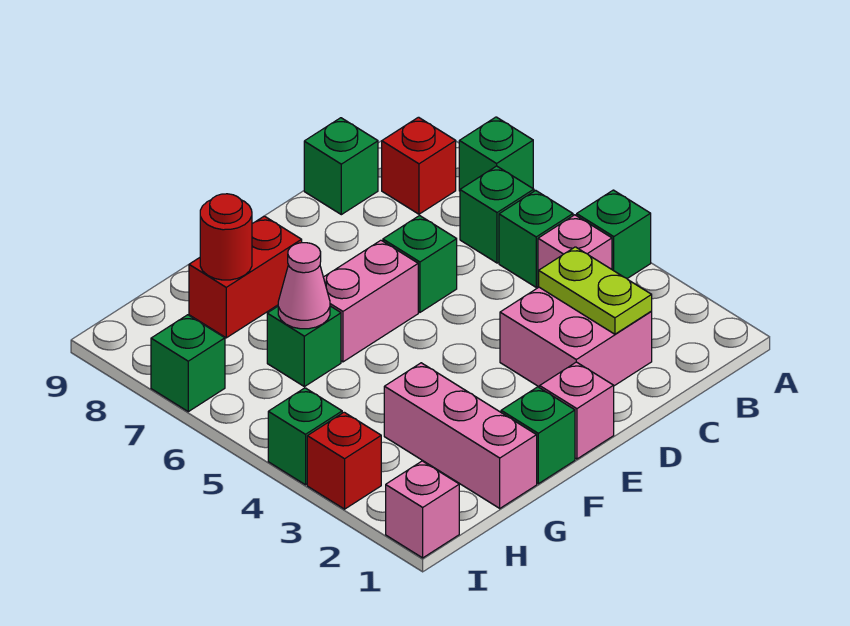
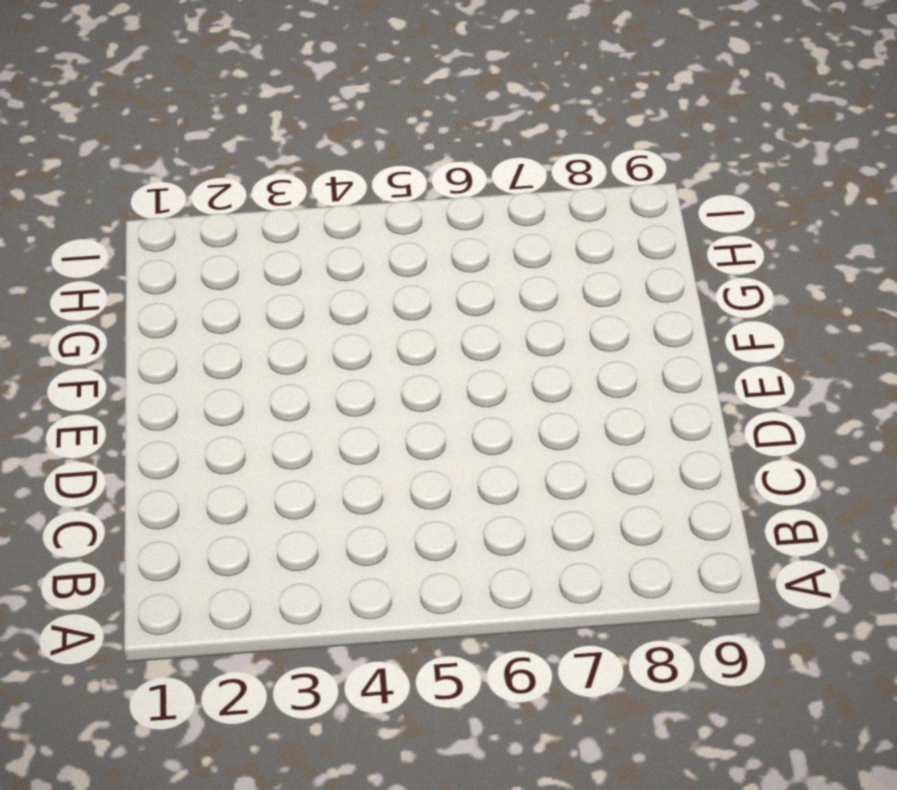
none -> green 1x1 brick [577,190,651,278]
none -> green 1x1 brick [459,117,533,191]
none -> pink 1x1 brick [538,215,612,287]

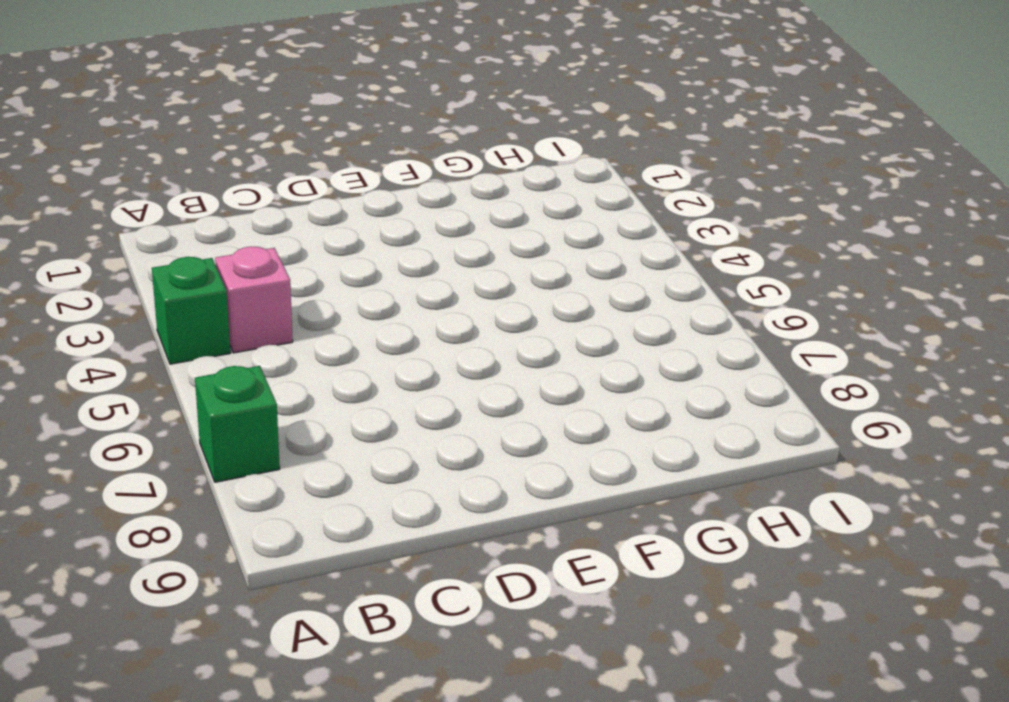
none -> green 1x1 brick [499,190,573,287]
none -> green 1x1 brick [460,166,534,263]
none -> red 1x1 brick [382,117,456,214]

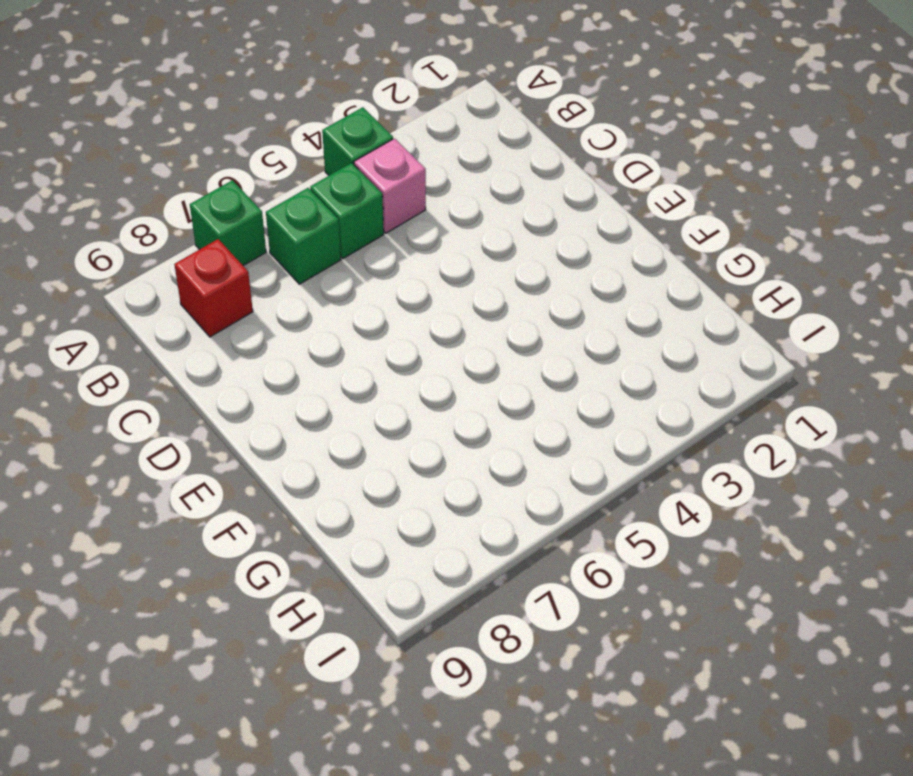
none -> pink 2x2 brick [500,287,652,387]
none -> green 1x1 brick [304,118,378,215]
none -> green 1x1 brick [383,216,457,312]

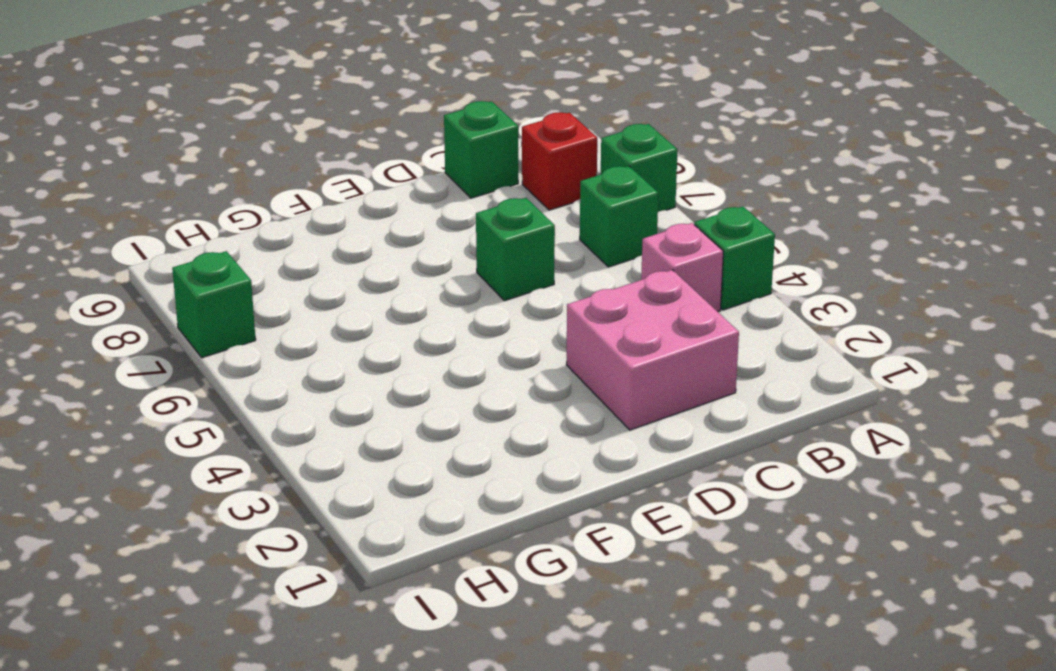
none -> green 1x1 brick [499,190,573,287]
none -> pink 1x1 brick [540,362,614,459]
none -> pink 1x2 brick [323,240,418,362]

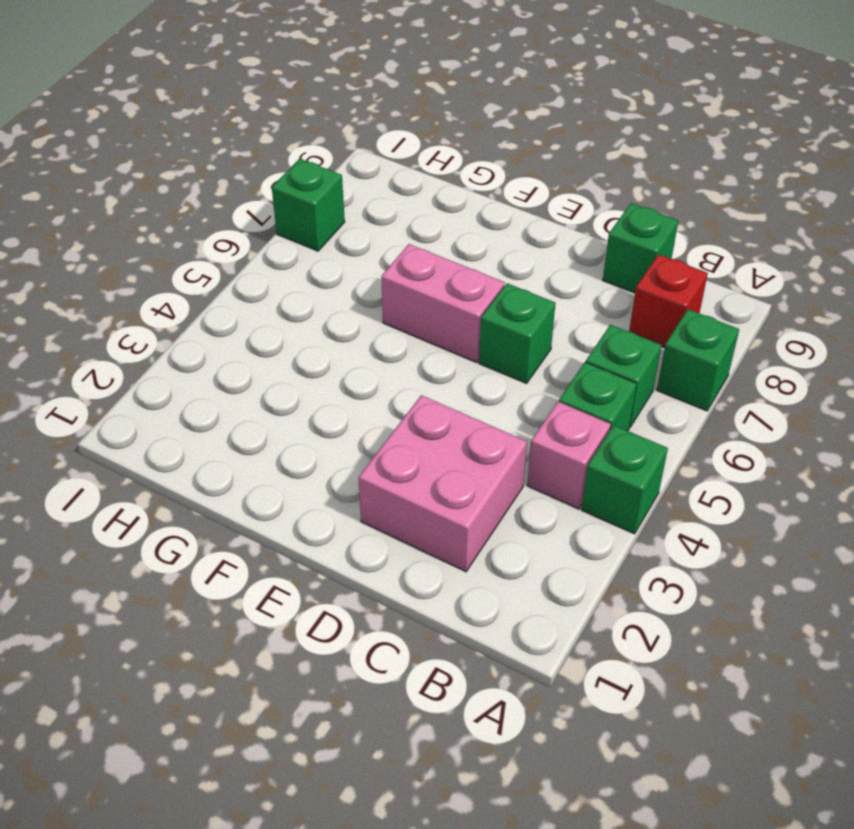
none -> pink 1x1 brick [540,362,614,459]
none -> green 1x1 brick [501,387,575,484]
none -> red 1x2 brick [189,216,302,338]

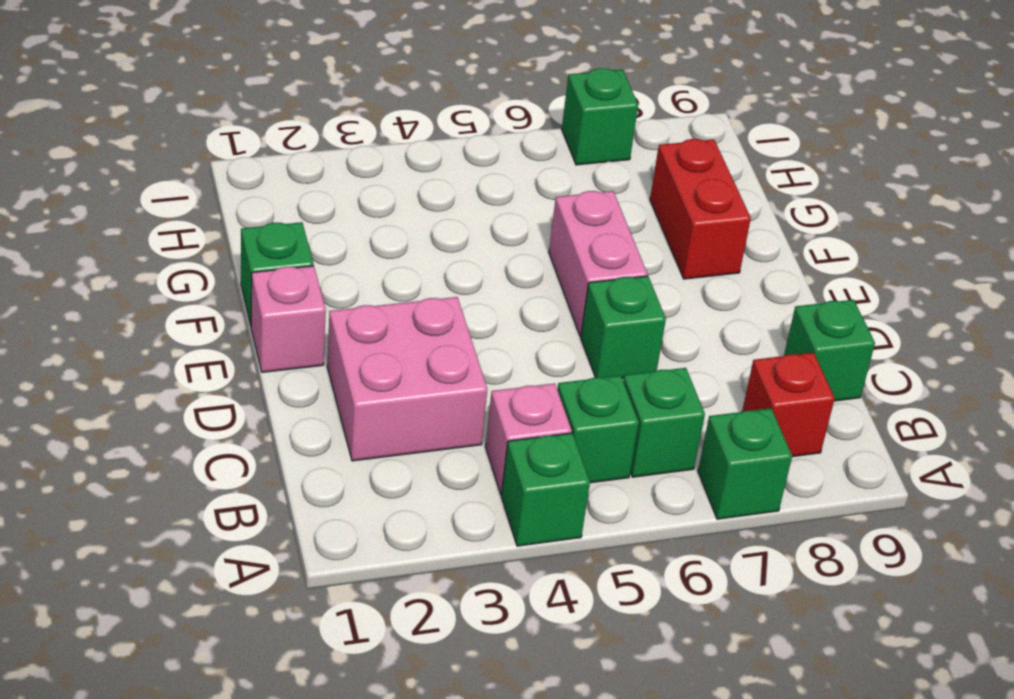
none -> pink 1x3 brick [384,363,537,508]
none -> green 1x1 brick [267,306,341,387]
none -> pink 1x1 brick [386,461,459,558]

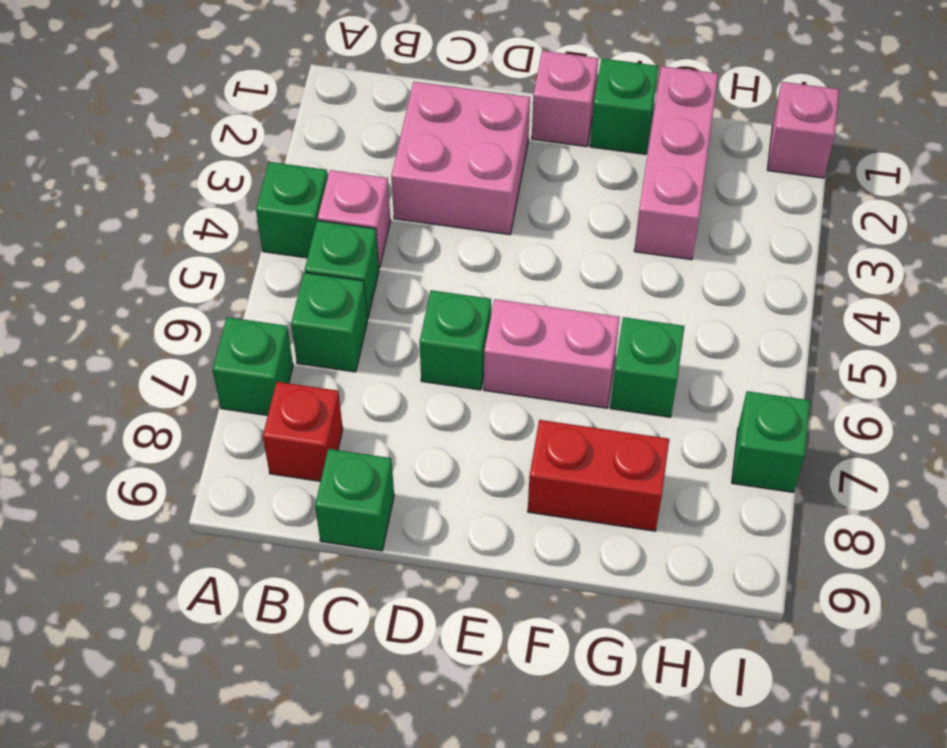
none -> red 1x1 brick [307,412,381,509]
none -> green 1x1 brick [268,388,342,485]
none -> lime 1x2 plate [539,247,652,334]

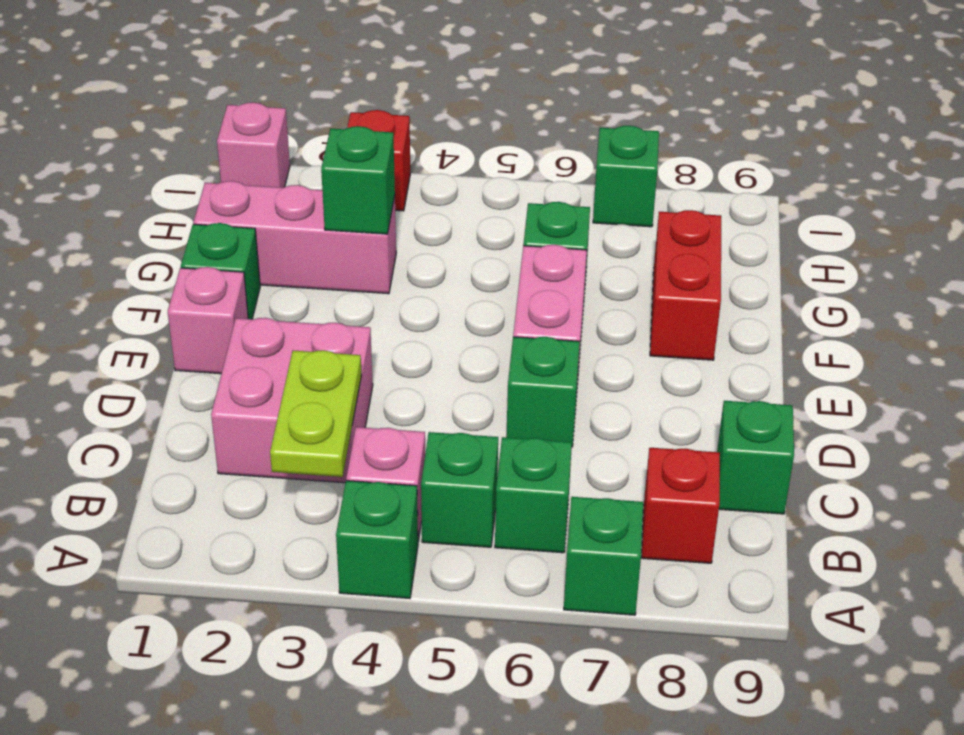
lime 1x2 plate [270,350,362,477] -> lime 1x2 plate turned to [539,247,652,334]
green 1x1 brick [321,126,395,234] -> green 1x1 brick moved to [268,388,342,485]
none -> pink 1x1 cone [278,243,330,329]
none -> red 1x1 round brick [200,194,252,280]

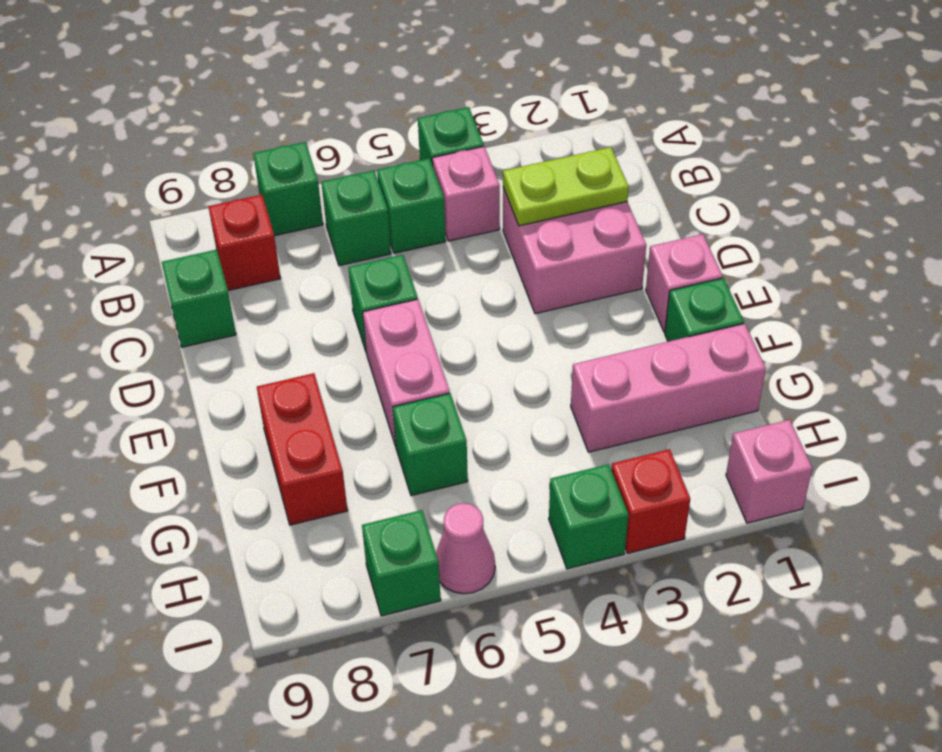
pink 1x1 cone [436,503,495,594] -> pink 1x1 cone moved to [278,243,330,329]
none -> red 1x1 round brick [200,194,252,280]

